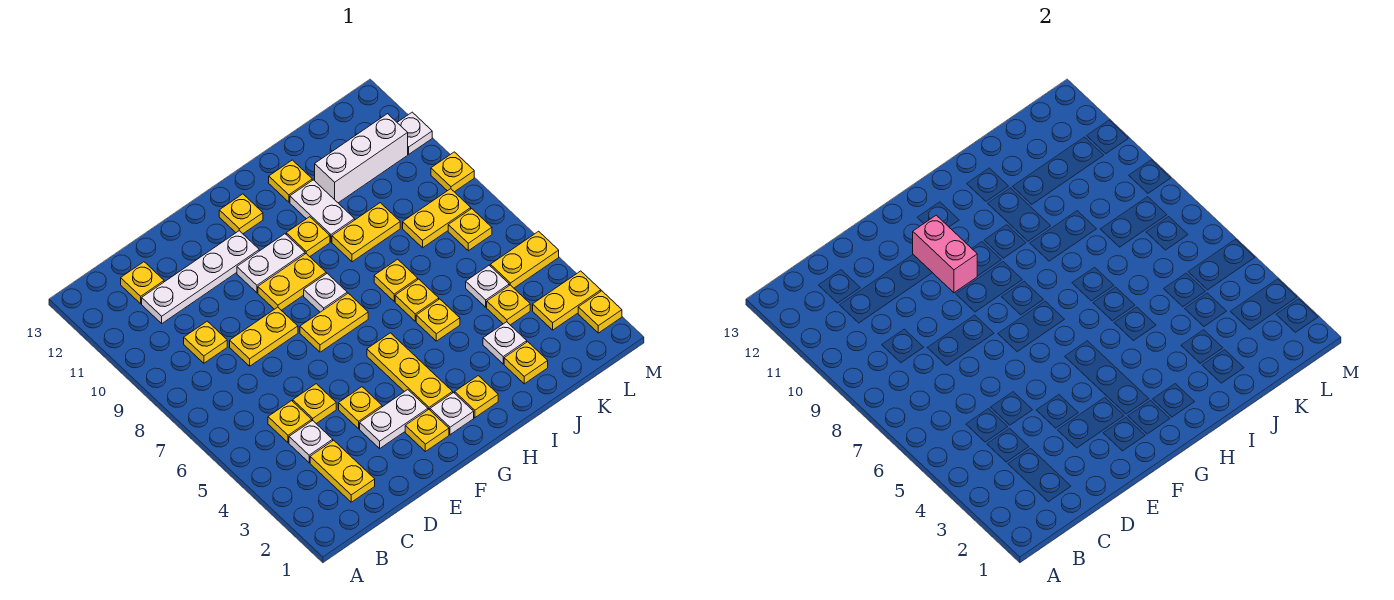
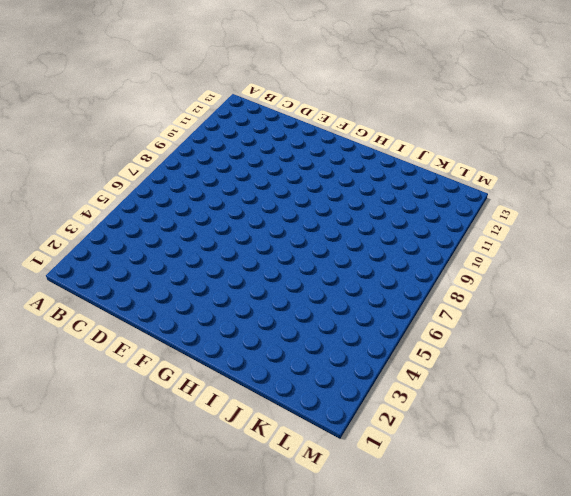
none -> yellow 1x2 plate [310,440,375,502]
none -> white 1x1 plate [289,420,333,463]
none -> yellow 1x1 plate [268,401,312,443]
none -> yellow 1x1 plate [184,321,227,363]

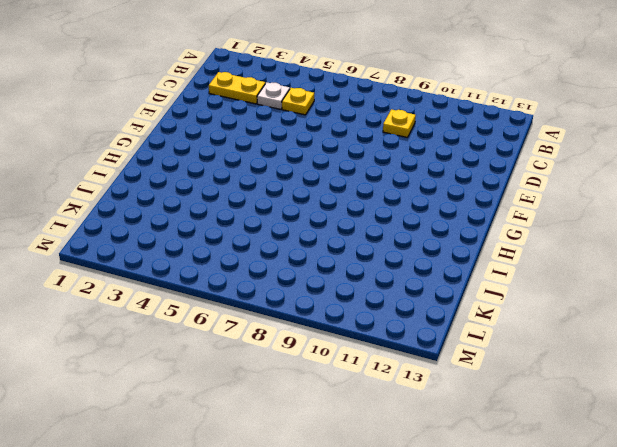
none -> white 1x4 plate [142,231,259,323]
none -> yellow 1x1 plate [121,262,164,304]
none -> yellow 1x1 plate [293,384,336,424]
none -> yellow 1x2 plate [230,307,298,366]

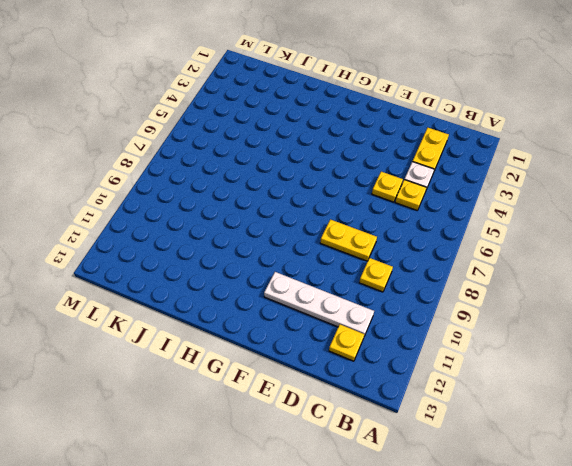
none -> white 1x2 plate [360,390,428,448]
none -> yellow 1x1 plate [339,387,382,429]
none -> yellow 1x1 plate [405,410,449,452]
none -> yellow 1x2 plate [300,293,368,352]

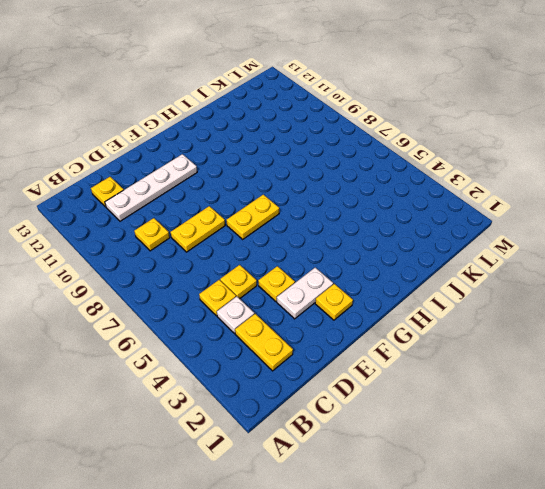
none -> yellow 1x2 plate [258,254,326,310]
none -> white 1x2 plate [237,234,305,293]
none -> white 1x1 plate [430,393,474,435]
none -> yellow 1x3 plate [367,333,453,410]

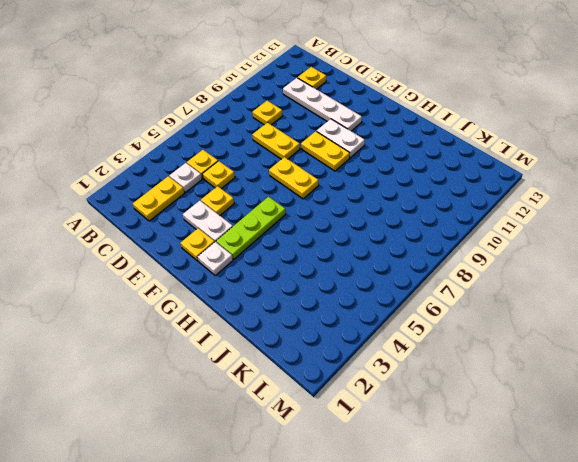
lime 1x3 plate [216,197,286,259] -> yellow 1x3 plate [367,333,453,410]
none -> white 1x1 plate [304,273,347,312]
none -> yellow 1x1 plate [219,194,263,234]
none -> yellow 1x1 plate [455,376,498,418]
none -> yellow 1x1 plate [286,217,330,257]

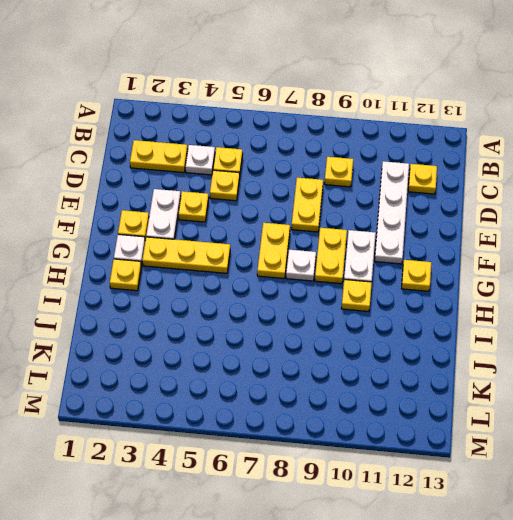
none -> yellow 1x1 plate [416,299,460,341]
none -> yellow 1x1 plate [395,279,439,321]
none -> yellow 1x1 plate [374,259,418,301]
none -> yellow 1x2 plate [332,203,400,262]

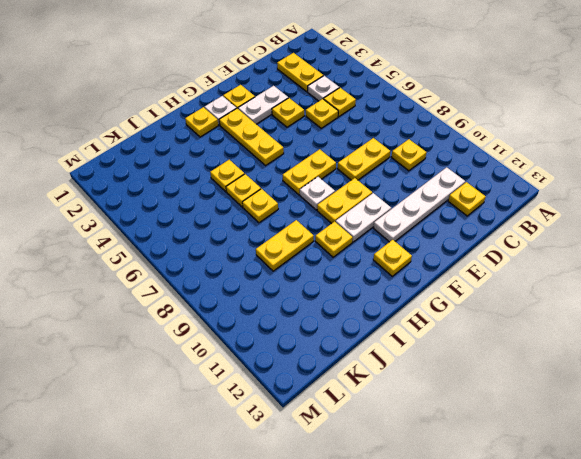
none -> white 1x2 plate [290,180,355,242]
none -> yellow 1x1 plate [269,160,312,202]
none -> yellow 1x1 plate [504,342,548,384]
none -> white 1x1 plate [483,322,527,364]

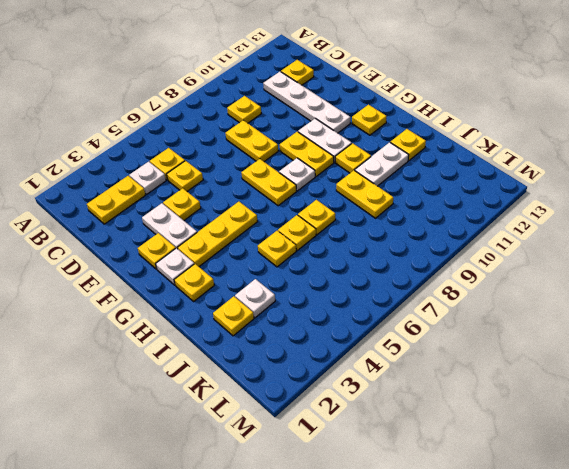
none -> white 1x3 brick [315,114,408,203]
none -> yellow 1x1 plate [487,285,530,325]
none -> white 1x1 plate [466,265,509,307]
none -> yellow 1x2 plate [403,189,471,248]

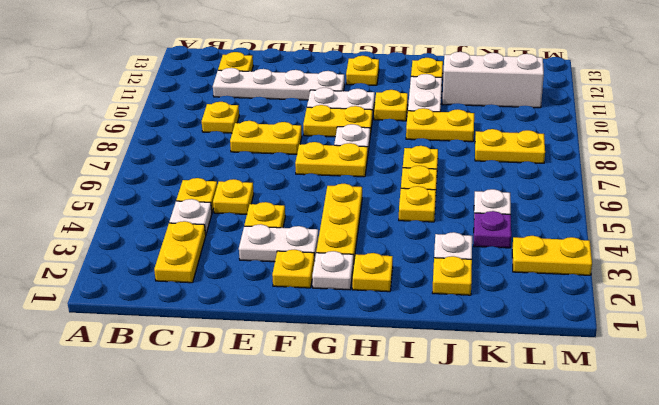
purple 1x1 plate [474,211,511,248] -> yellow 1x1 plate [487,285,530,325]
none -> yellow 1x2 plate [490,231,559,288]
none -> yellow 1x1 plate [448,209,492,251]
none -> yellow 1x1 plate [578,291,622,333]
none -> yellow 1x1 plate [431,152,474,192]

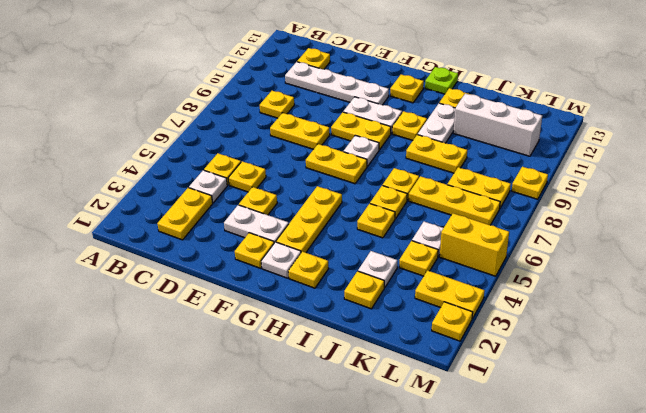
lime 1x1 plate [425,67,458,94] -> none
yellow 1x3 plate [409,176,500,225] -> yellow 1x1 plate [448,209,492,251]
yellow 1x2 brick [440,213,509,276] -> yellow 1x2 plate [490,231,559,288]
none -> white 1x1 plate [397,112,432,154]
none -> pink 1x2 brick [913,215,977,293]

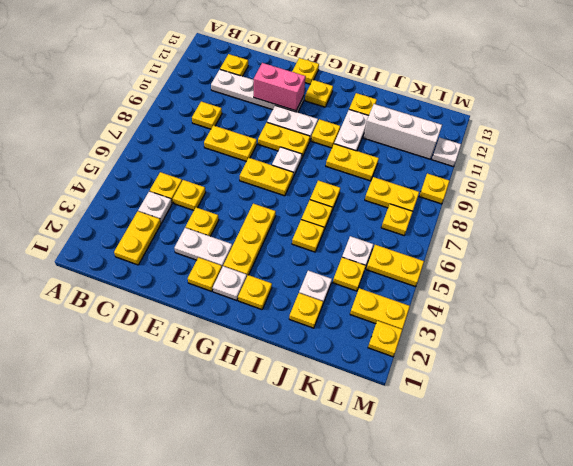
pink 1x2 brick [254,63,306,111] -> pink 1x2 brick turned to [913,215,977,293]
yellow 1x1 plate [292,58,319,84] -> none

